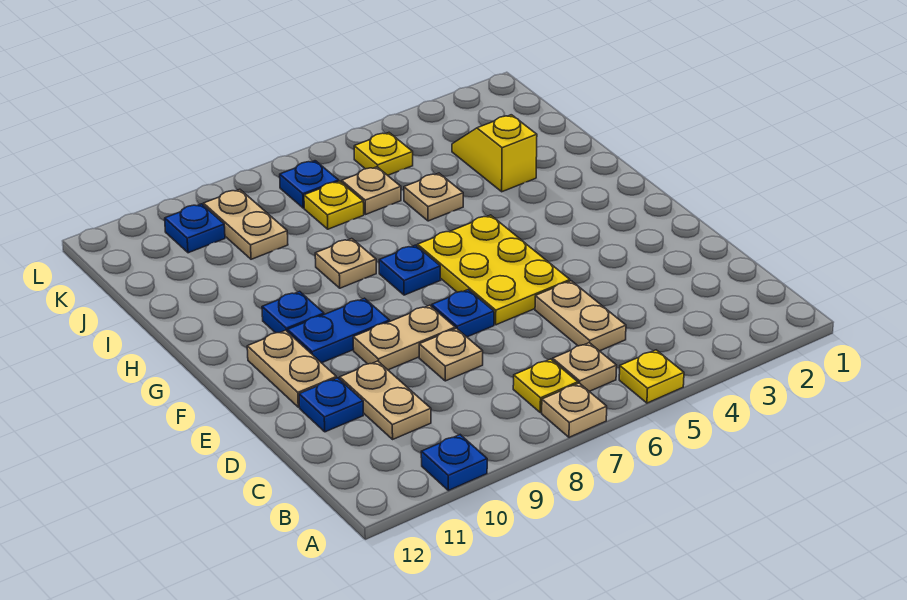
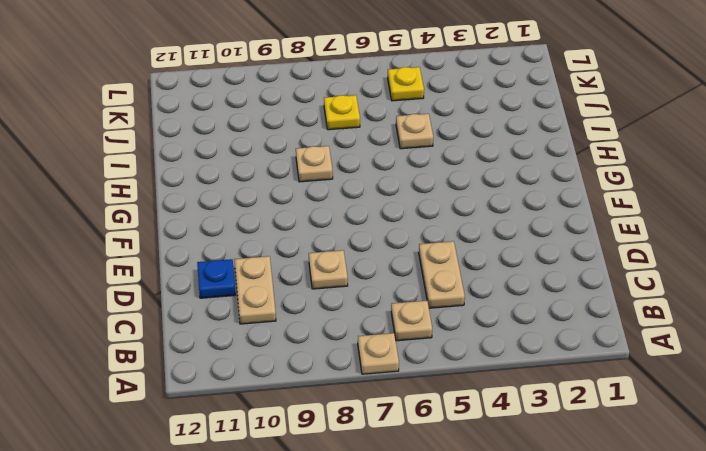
none -> yellow 1x1 plate [619,350,684,403]
none -> blue 1x1 plate [421,435,487,490]
none -> yellow 1x1 plate [513,359,578,413]

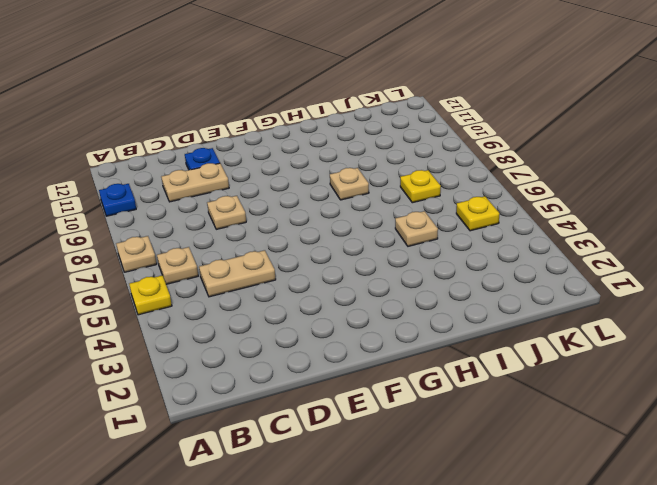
none -> yellow 1x1 plate [513,359,578,413]
none -> yellow 2x3 plate [417,215,570,325]
none -> blue 1x1 plate [432,290,494,337]

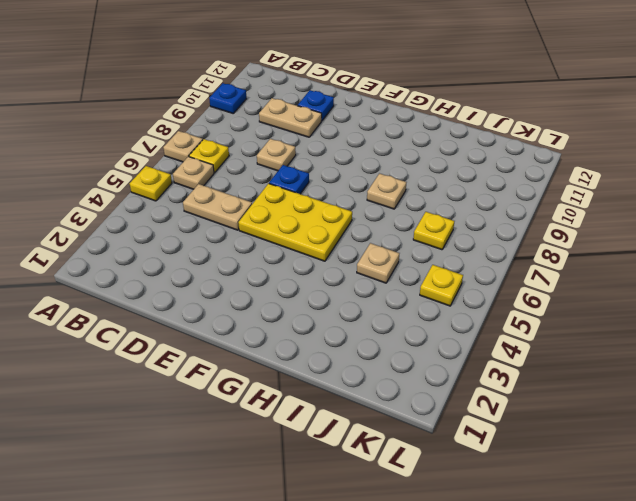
none -> tan 1x2 plate [353,305,455,370]
none -> tan 1x2 plate [247,330,336,407]
none -> blue 1x2 plate [288,298,390,363]

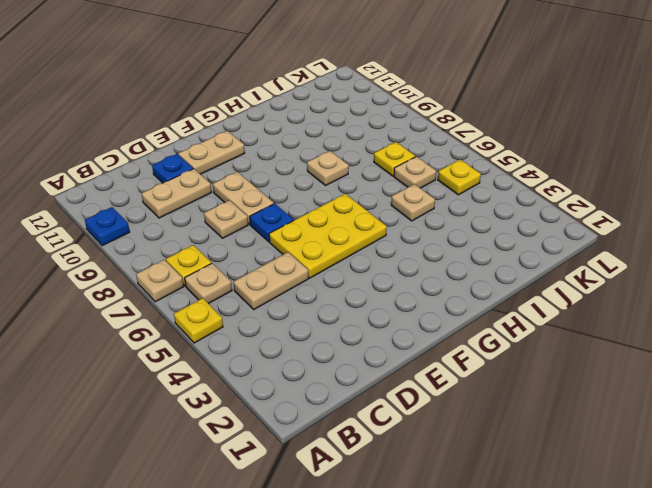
none -> blue 1x2 plate [288,298,390,363]
none -> blue 1x1 plate [379,245,441,295]
none -> blue 1x1 plate [262,291,324,333]

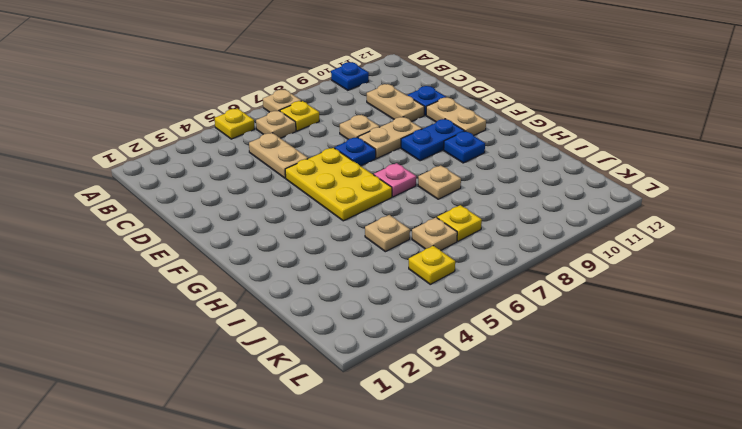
pink 1x1 plate [374,163,416,197] -> blue 1x1 plate [379,245,441,295]
none -> yellow 1x2 slope [452,115,537,192]
none -> tan 1x2 plate [203,189,288,259]
none -> blue 1x1 plate [280,161,339,208]

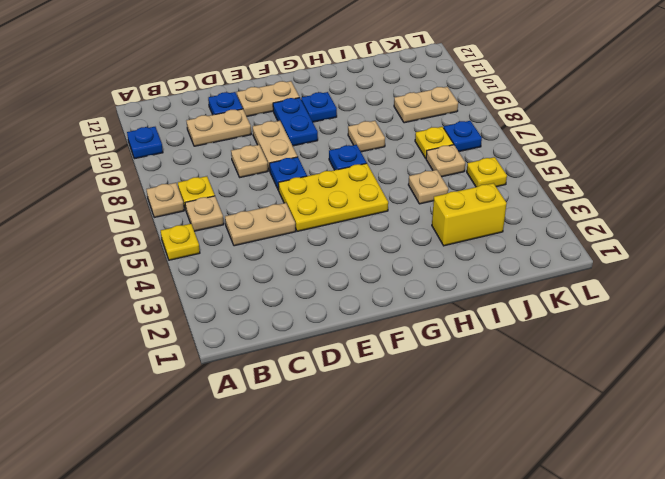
yellow 1x2 brick [432,183,507,246] -> yellow 1x2 slope [452,115,537,192]
none -> blue 1x1 plate [165,204,225,253]

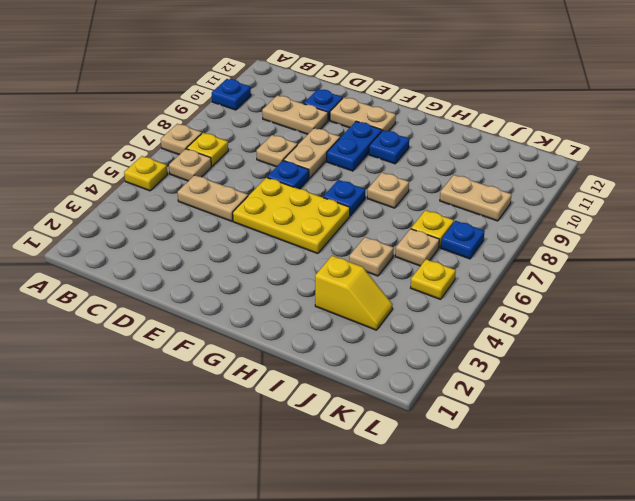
none -> blue 1x1 plate [165,204,225,253]

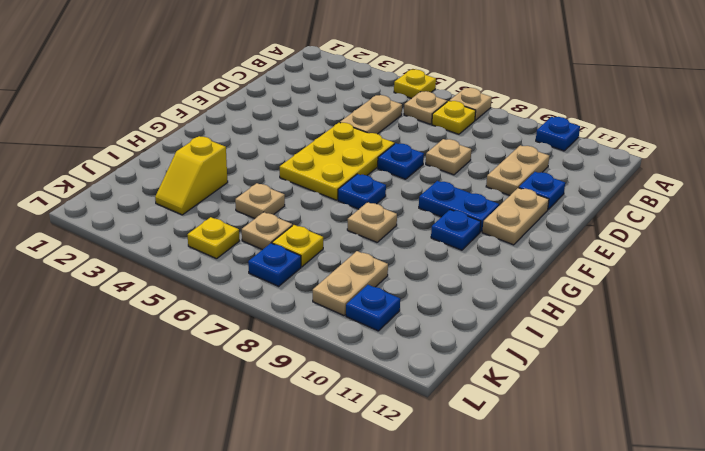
none -> tan 1x2 plate [353,305,455,370]

